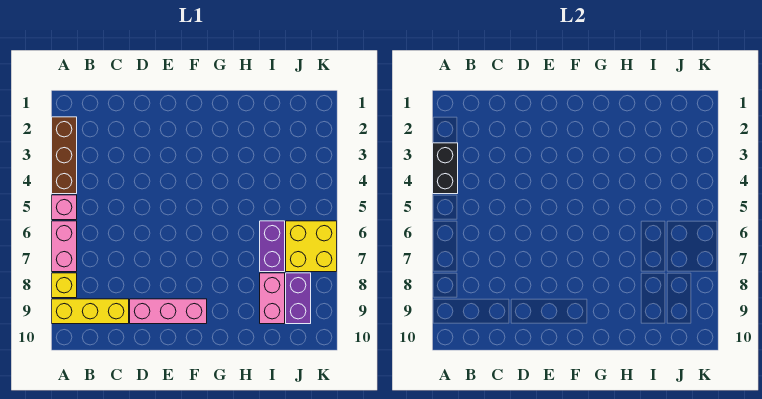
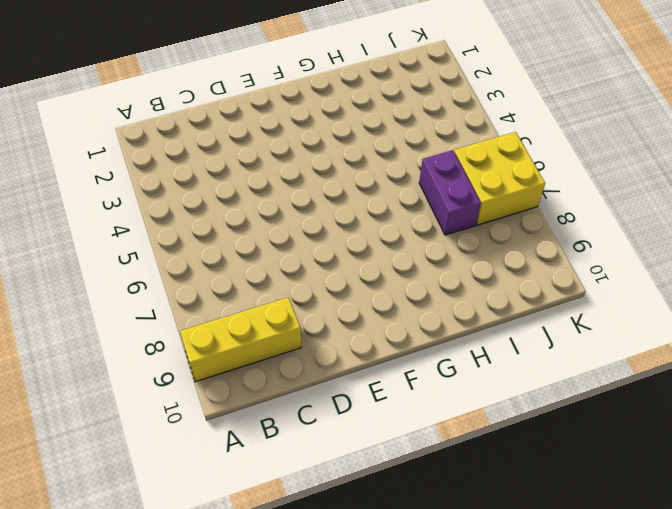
none -> brown 1x3 brick [52,117,77,194]
none -> pink 1x1 brick [52,195,77,220]

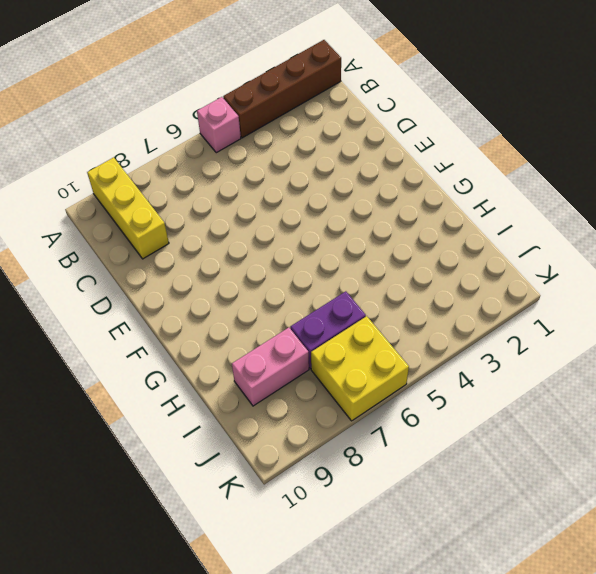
brown 1x4 brick [223,40,341,138] -> brown 1x3 brick [52,117,77,194]
none -> pink 1x2 brick [52,221,77,272]
none -> yellow 1x1 brick [52,273,77,298]

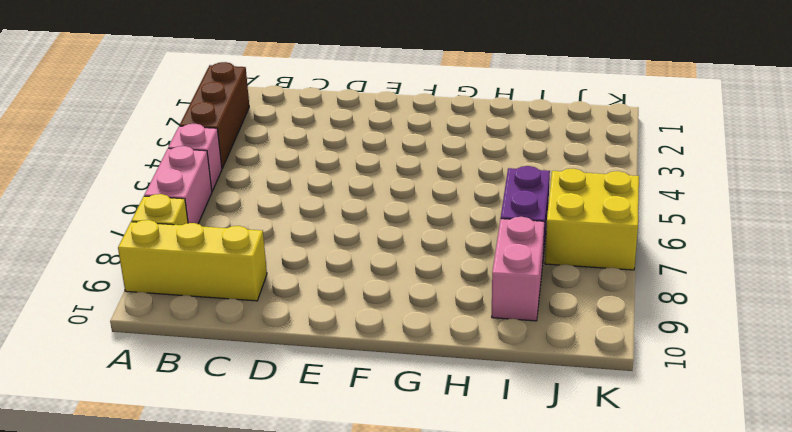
none -> pink 1x3 brick [130,299,207,324]
none -> purple 1x2 brick [286,273,311,324]

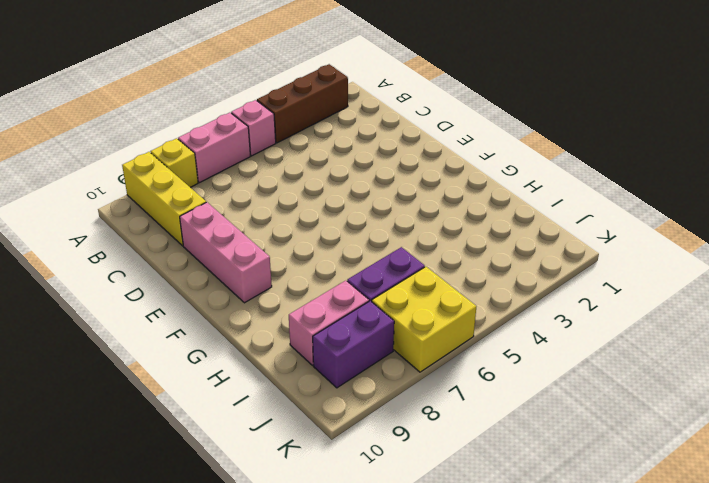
none -> black 1x2 brick [433,143,458,194]

